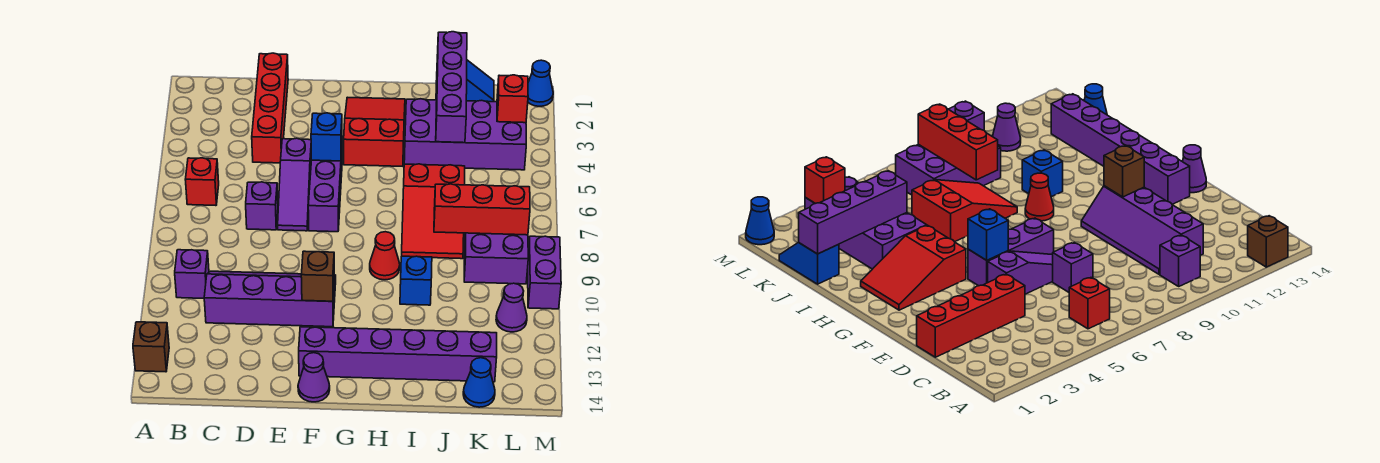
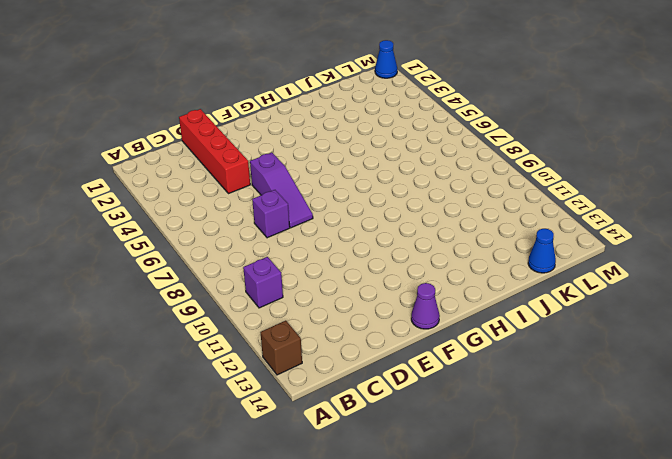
none -> red 1x1 brick [185,158,219,206]
none -> purple 2x4 slope [204,271,336,327]
none -> purple 1x3 brick [308,151,342,232]

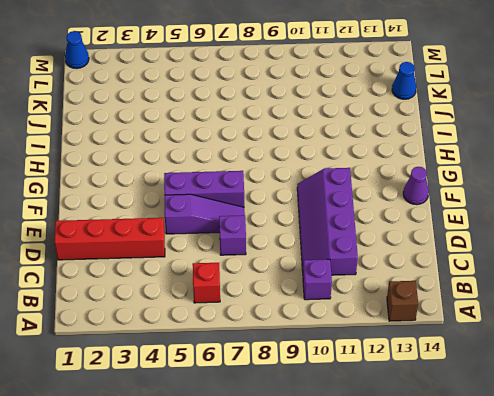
none -> purple 1x6 brick [299,327,497,382]
none -> red 2x3 slope [344,97,405,166]
none -> red 1x1 cone [370,232,400,280]

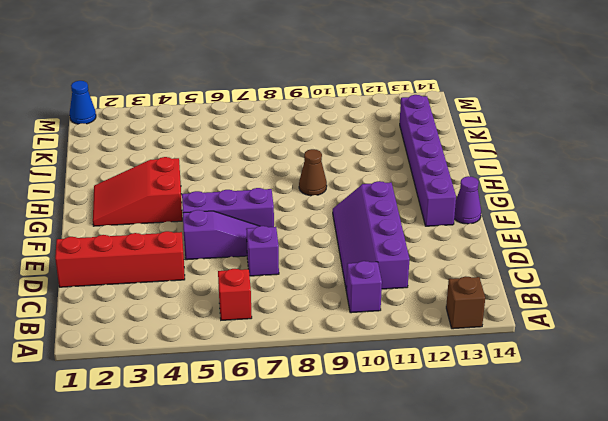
brown 1x1 cone [299,149,327,196] -> red 1x1 cone [370,232,400,280]
none -> purple 2x4 brick [404,99,526,170]
none -> red 2x3 slope [402,164,465,259]
none -> blue 1x1 brick [400,256,432,305]

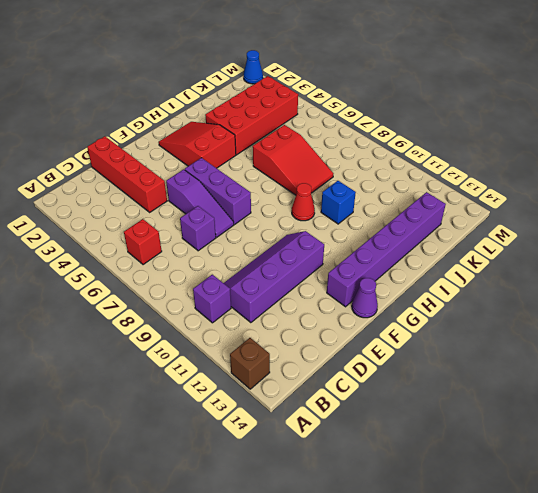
red 2x4 brick [205,76,298,155] -> purple 2x4 brick [404,99,526,170]
none -> blue 1x2 slope [436,60,494,102]
none -> purple 2x3 brick [464,233,528,284]
none -> blue 1x1 cone [463,358,495,407]

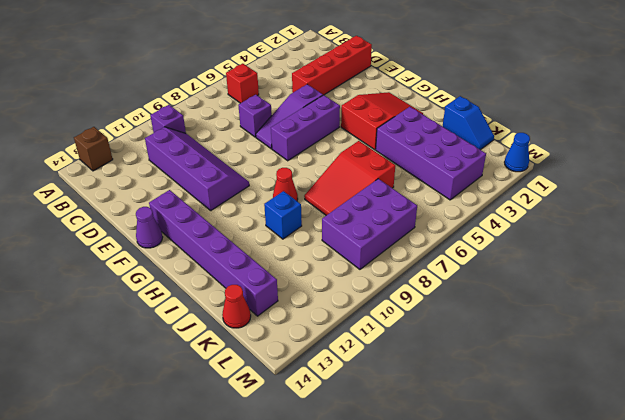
red 1x1 cone [222,285,251,328] -> blue 1x1 cone [463,358,495,407]
none -> purple 1x1 cone [496,283,527,332]
none -> purple 1x2 brick [528,236,561,309]
none -> blue 1x1 brick [311,113,342,161]

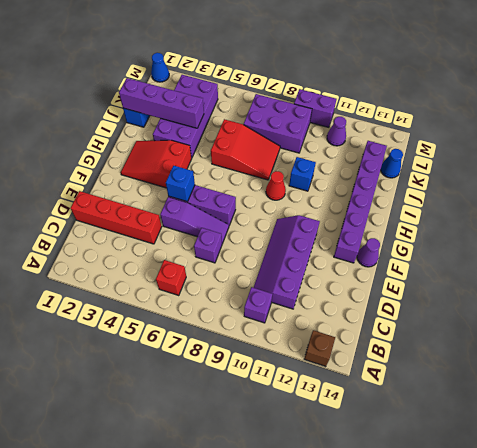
none -> brown 1x1 brick [301,251,334,301]
none -> red 1x3 brick [434,184,530,235]
none -> red 1x1 brick [497,75,528,123]

